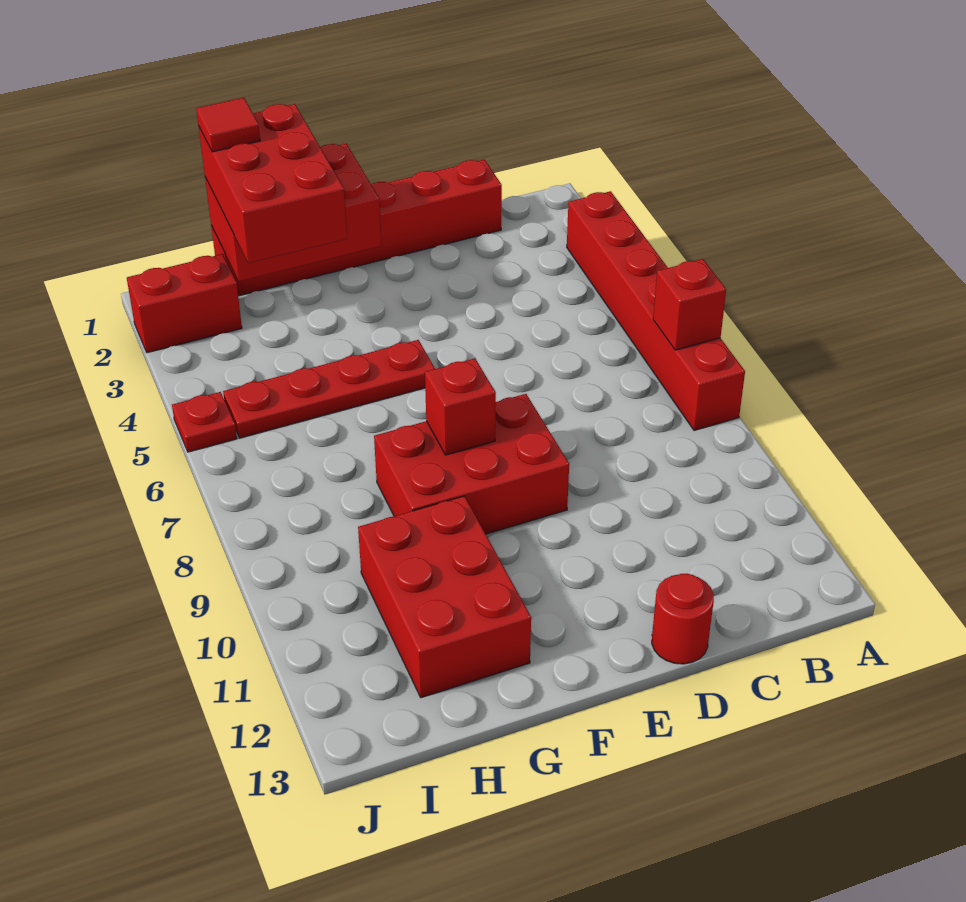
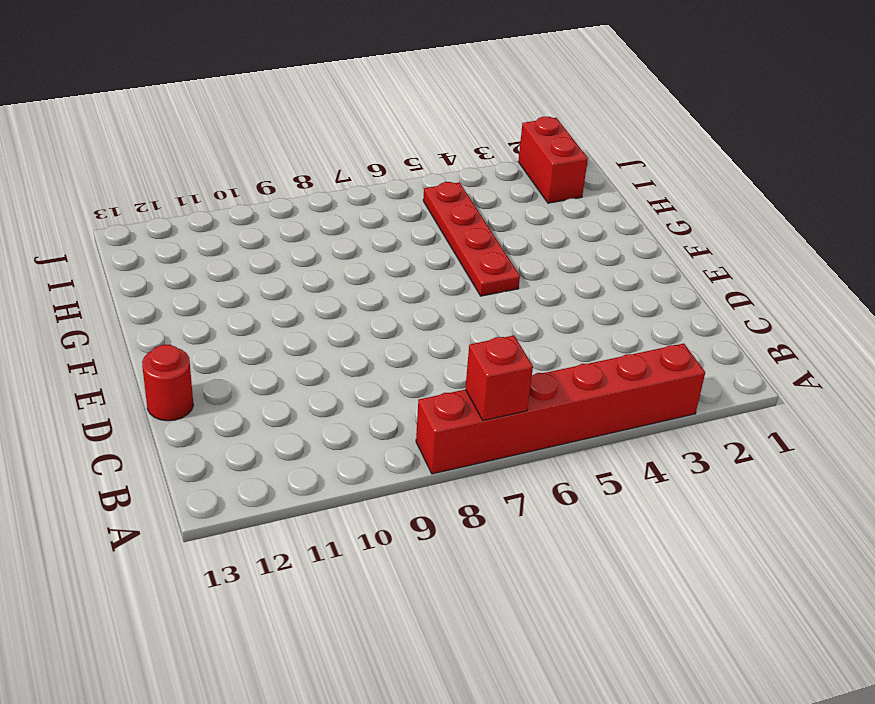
none -> red 1x6 brick [211,160,502,296]
none -> red 2x3 brick [374,394,569,534]
none -> red 2x3 brick [358,496,531,698]

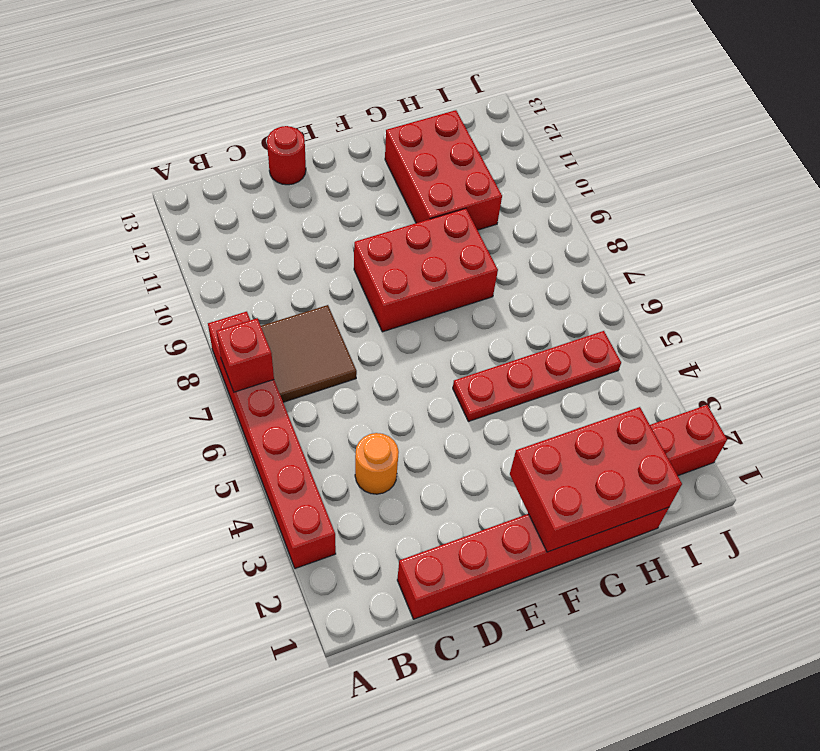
brown 2x2 tile [261,305,357,402] -> none
orange 1x1 round brick [355,433,399,494] -> none
none -> red 1x1 plate [172,392,237,452]
none -> red 1x1 brick [425,358,496,455]
none -> red 2x3 brick [199,104,347,263]

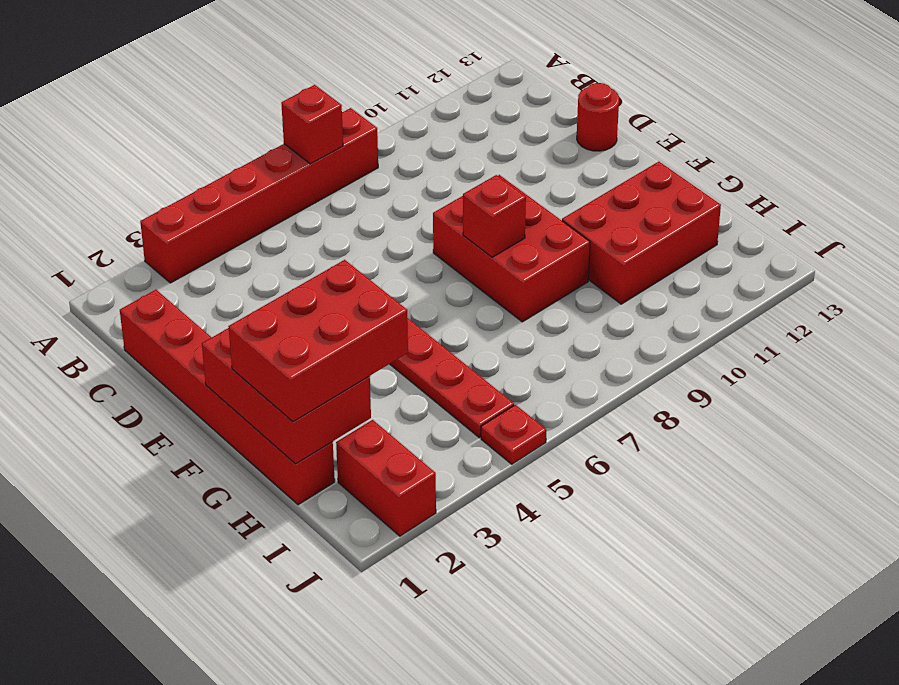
none -> red 1x1 tile [196,98,260,152]

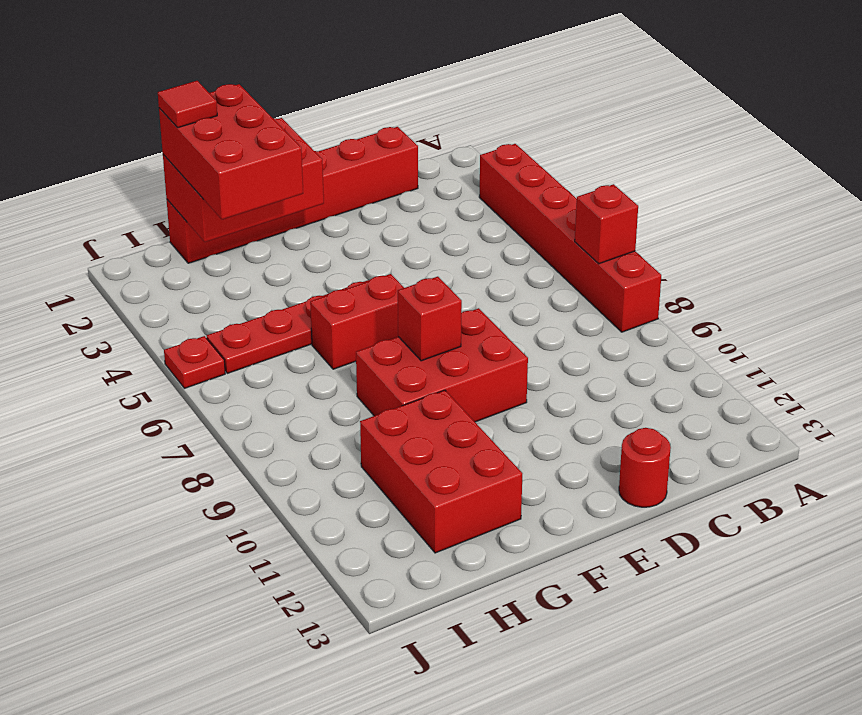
red 1x2 brick [310,274,404,369] -> red 1x2 brick moved to [127,254,242,353]

